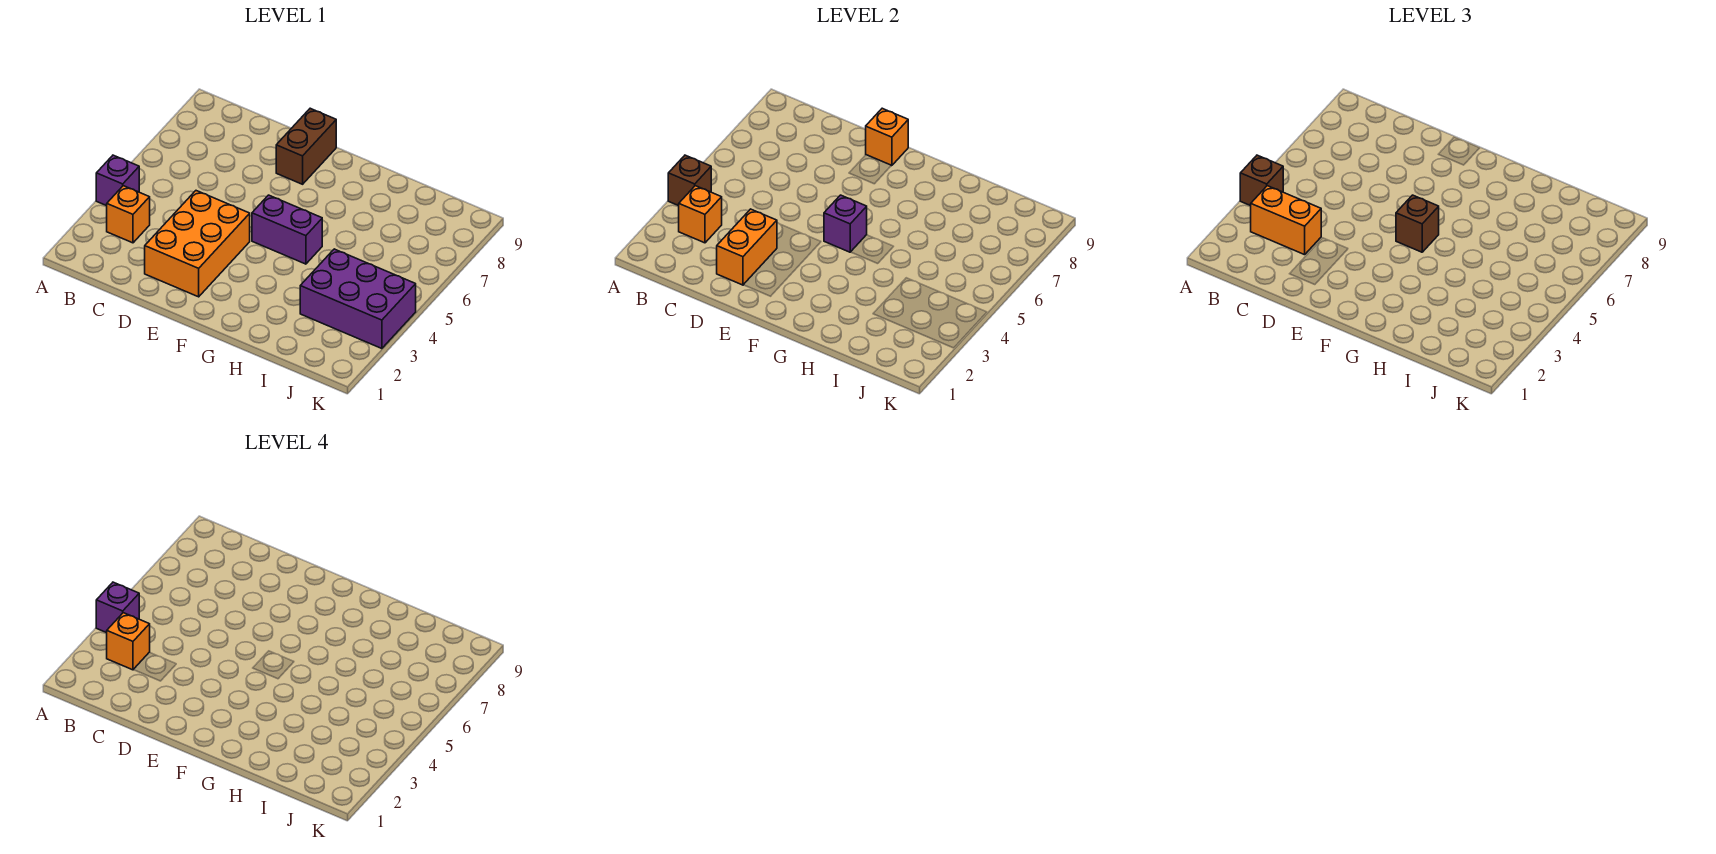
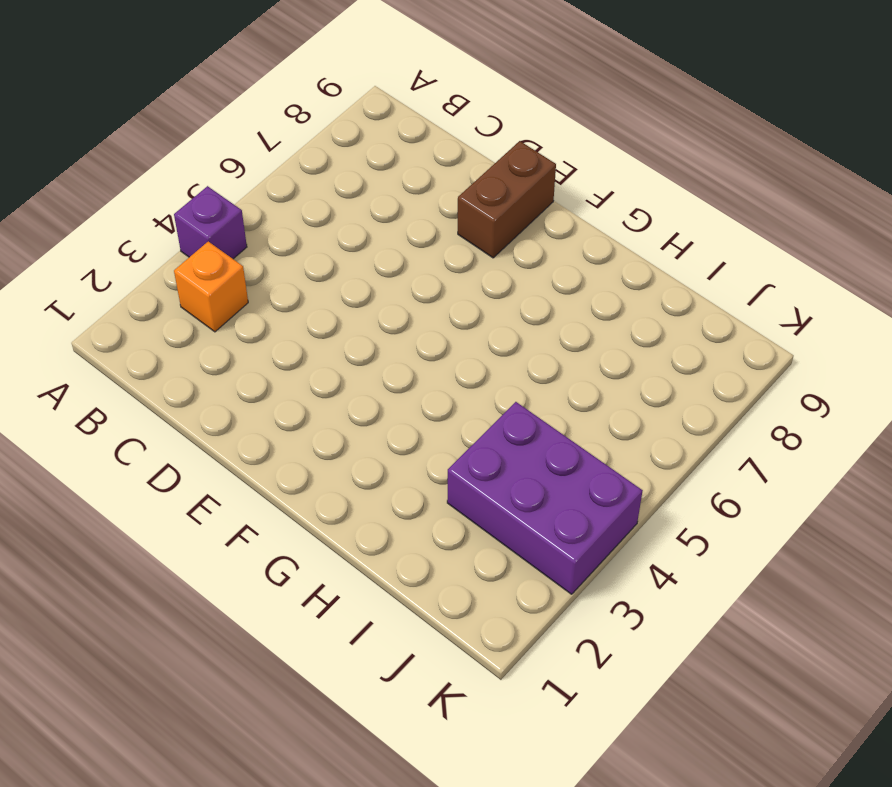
none -> orange 2x3 brick [145,191,250,297]
none -> purple 1x2 brick [252,195,322,264]
none -> brown 1x1 brick [668,155,711,206]

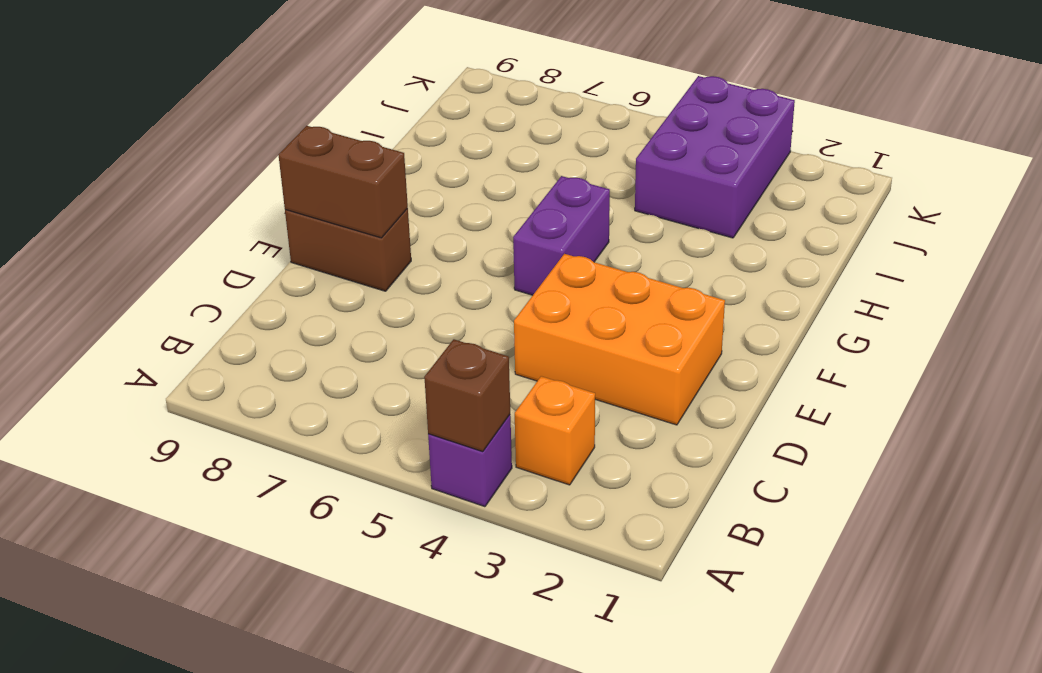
brown 1x2 brick [279,126,408,238] -> orange 1x1 brick [866,108,908,166]
none -> orange 1x1 brick [679,186,722,243]
none -> orange 1x2 brick [717,209,777,285]
none -> purple 1x1 brick [824,195,867,252]

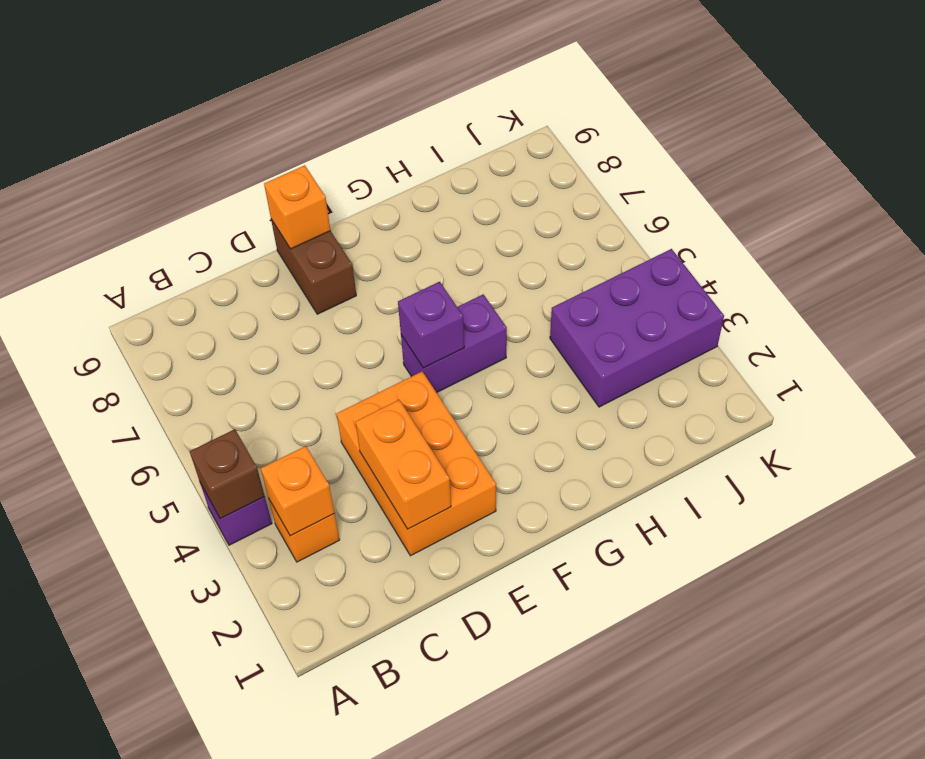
none -> brown 1x1 brick [1240,155,1283,206]
none -> orange 1x2 brick [1251,186,1321,255]
none -> brown 1x1 brick [1396,195,1439,252]

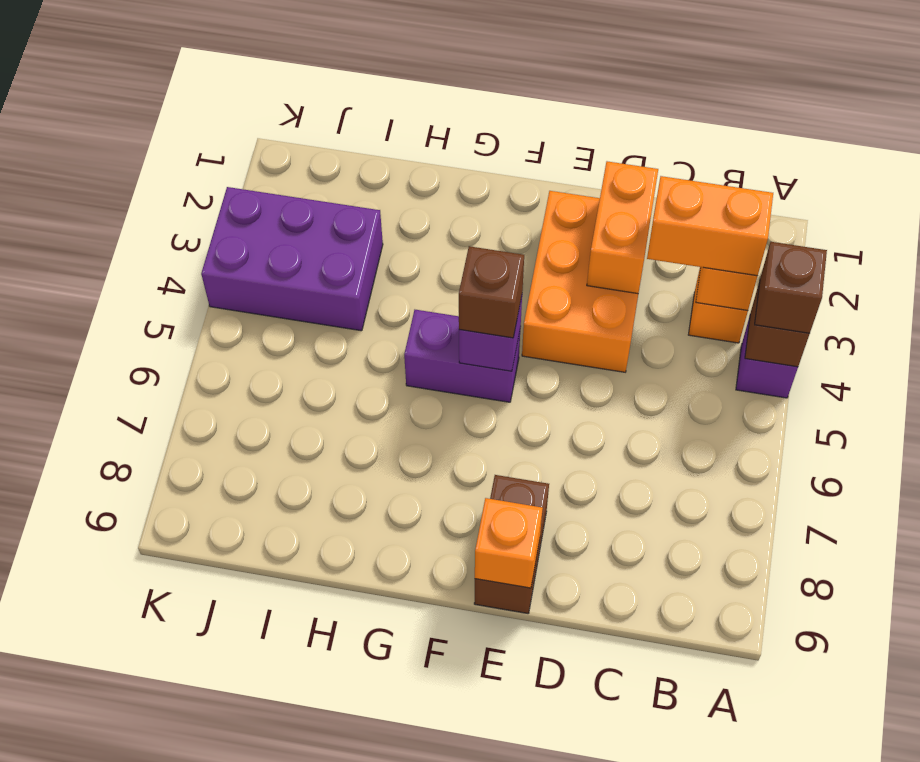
none -> purple 1x1 brick [96,582,139,633]
none -> orange 1x1 brick [107,613,150,670]

